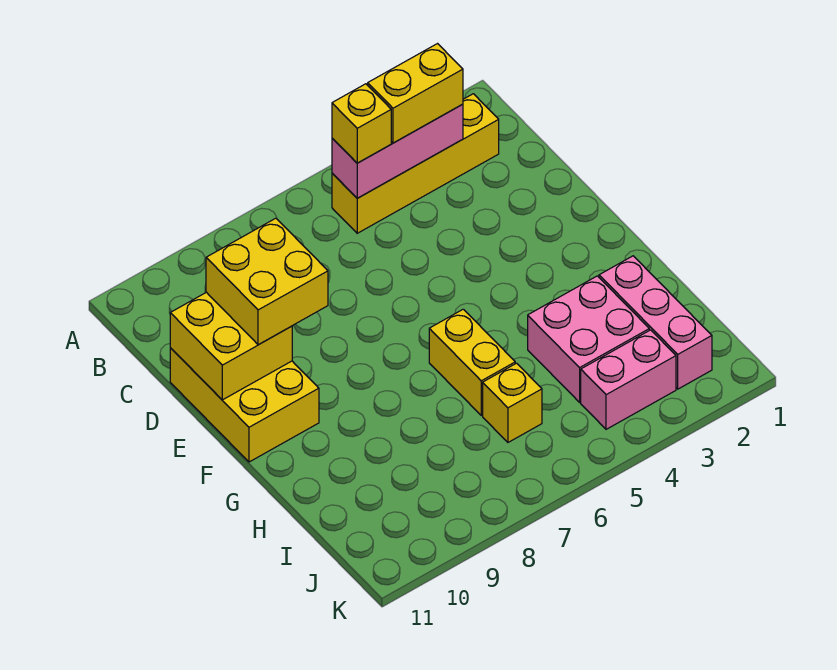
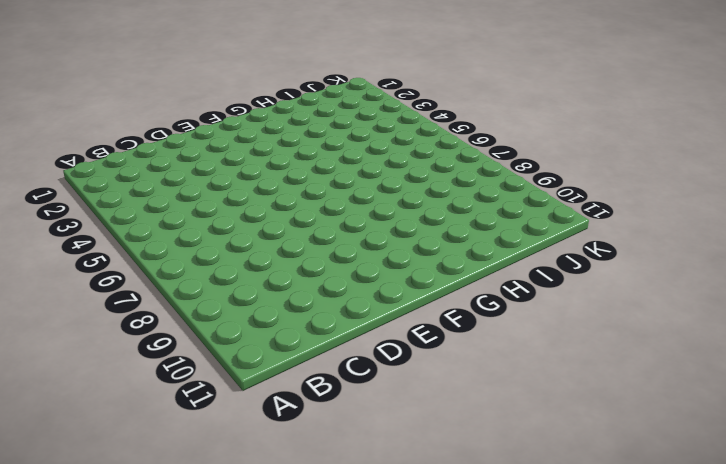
none -> yellow 1x4 brick [332,94,499,233]
none -> yellow 2x3 brick [170,348,319,462]
none -> yellow 1x2 brick [429,309,515,415]

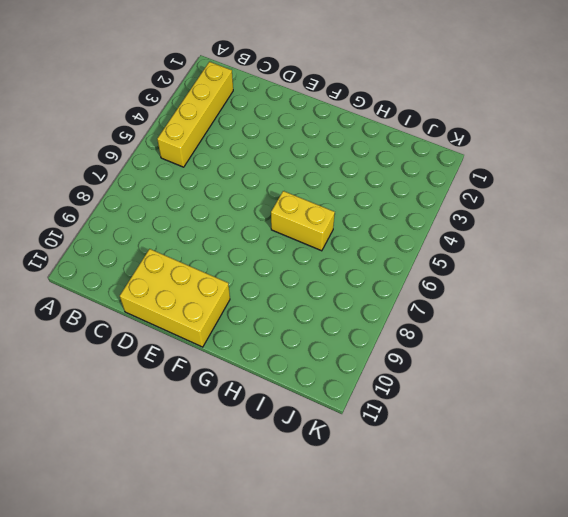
none -> pink 1x3 brick [599,256,712,389]
none -> pink 2x2 brick [528,276,649,402]
none -> yellow 1x1 brick [483,363,542,442]

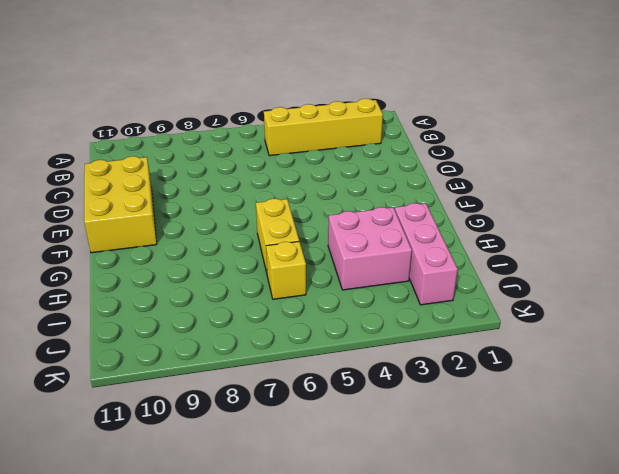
none -> pink 1x2 brick [581,330,676,429]
none -> pink 1x3 brick [332,104,463,198]
none -> yellow 2x2 brick [170,292,292,400]

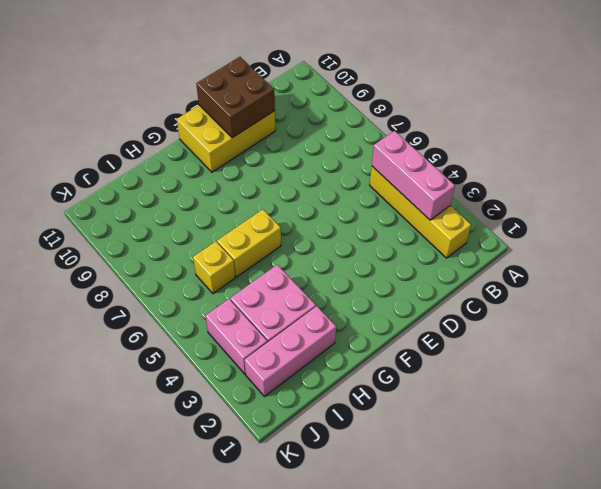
brown 2x2 brick [196,57,275,138] -> yellow 2x2 brick [170,292,292,400]
none -> yellow 1x2 brick [368,44,463,143]
none -> yellow 1x1 brick [332,84,391,163]
none -> yellow 2x2 brick [206,218,328,345]

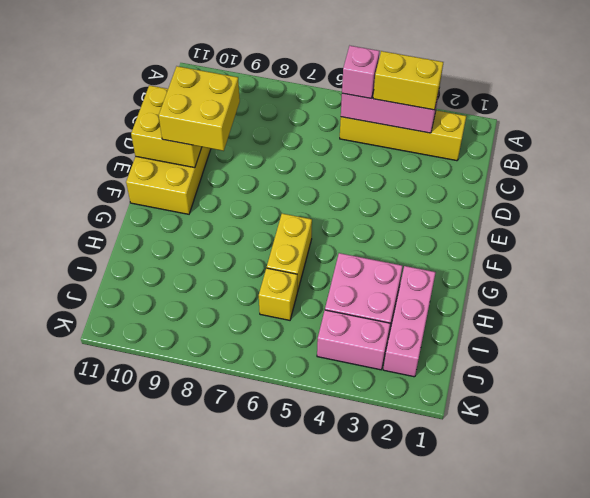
pink 1x1 brick [342,46,380,99] -> yellow 1x1 brick [332,84,391,163]

